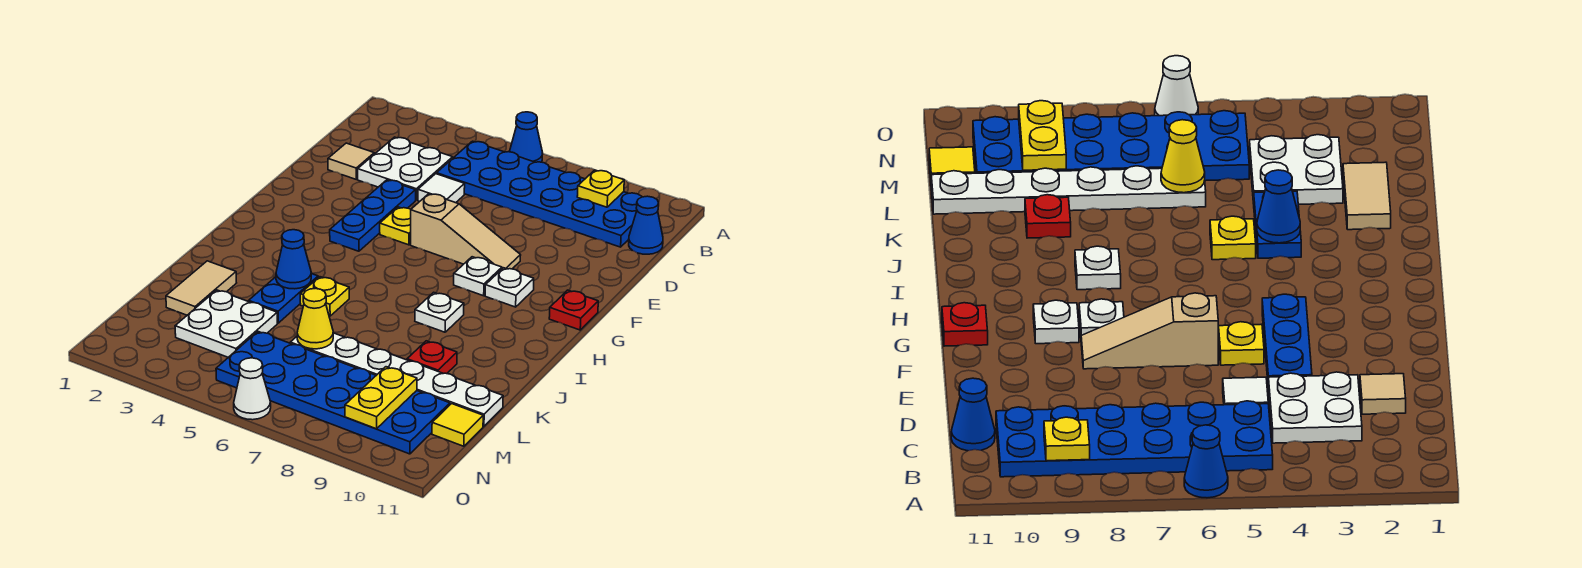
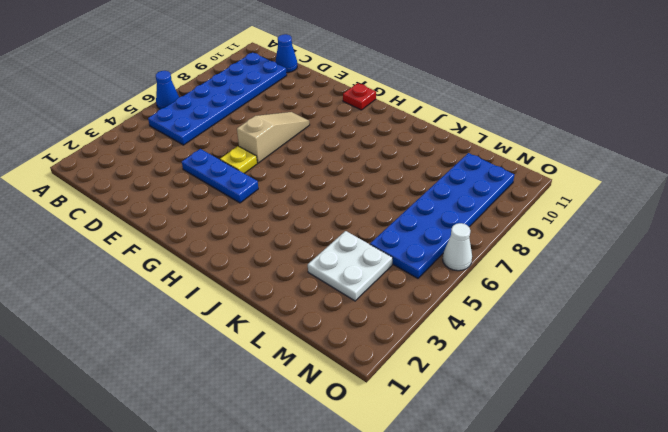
none -> white 2x2 plate [358,137,453,200]
none -> tan 1x1 tile [328,143,374,179]
none -> white 1x1 tile [418,174,465,203]

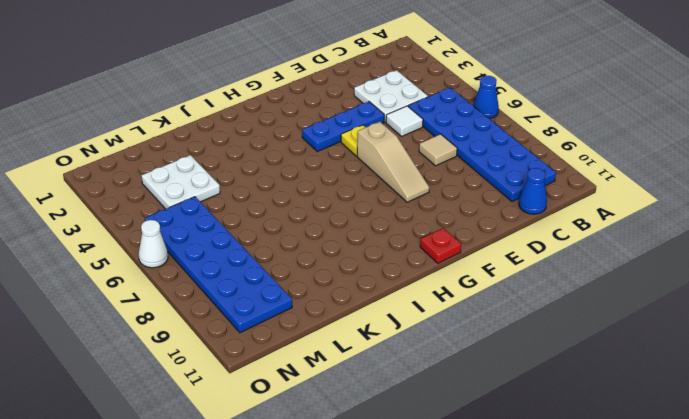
tan 1x1 tile [419,134,457,166] -> tan 1x1 tile moved to [328,143,374,179]
none -> white 1x1 plate [454,257,502,296]
none -> white 1x1 plate [485,268,534,307]
none -> white 1x1 plate [415,292,464,332]

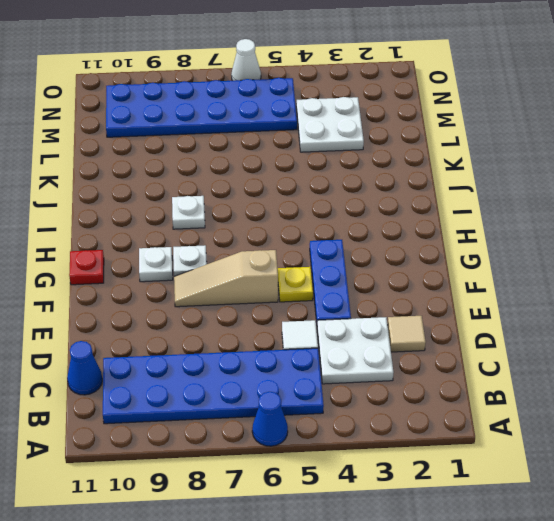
none -> blue 1x2 plate [249,274,318,323]
none -> yellow 1x1 plate [300,277,349,316]
none -> tan 1x2 tile [166,261,236,315]

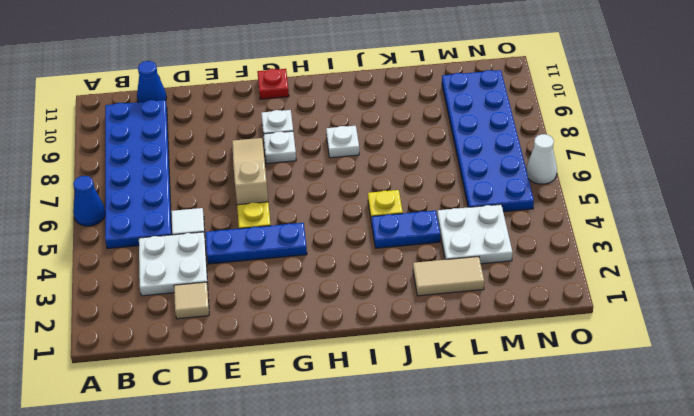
none -> red 1x1 plate [407,341,457,374]
none -> white 1x6 plate [290,333,503,426]
none -> yellow 1x1 tile [432,404,483,446]

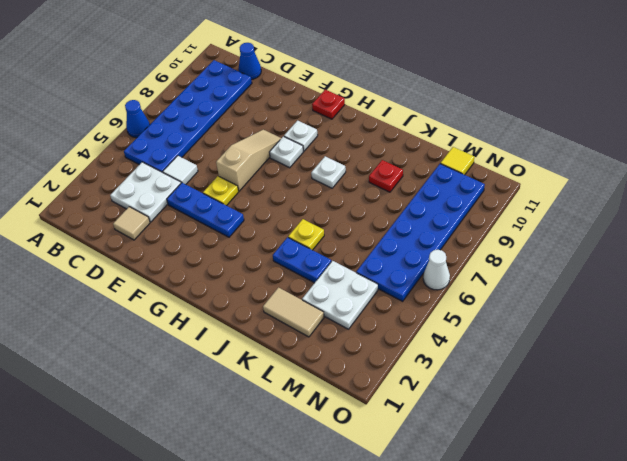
none -> white 1x6 plate [290,333,503,426]
none -> yellow 1x1 plate [577,170,624,207]
none -> blue 1x1 cone [276,230,311,289]

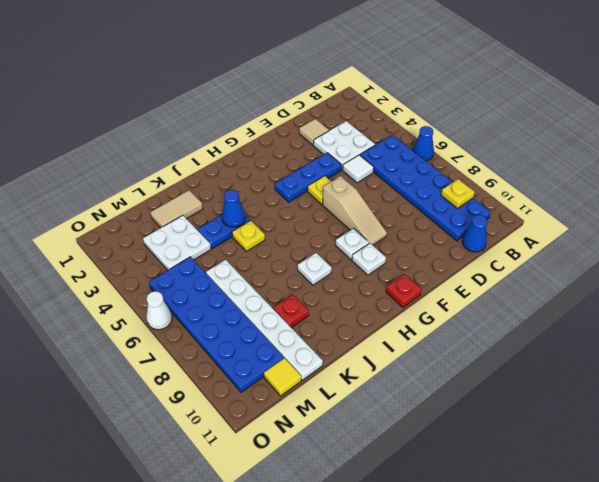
none -> yellow 1x1 cone [297,288,333,349]
none -> yellow 1x2 plate [345,367,417,429]

